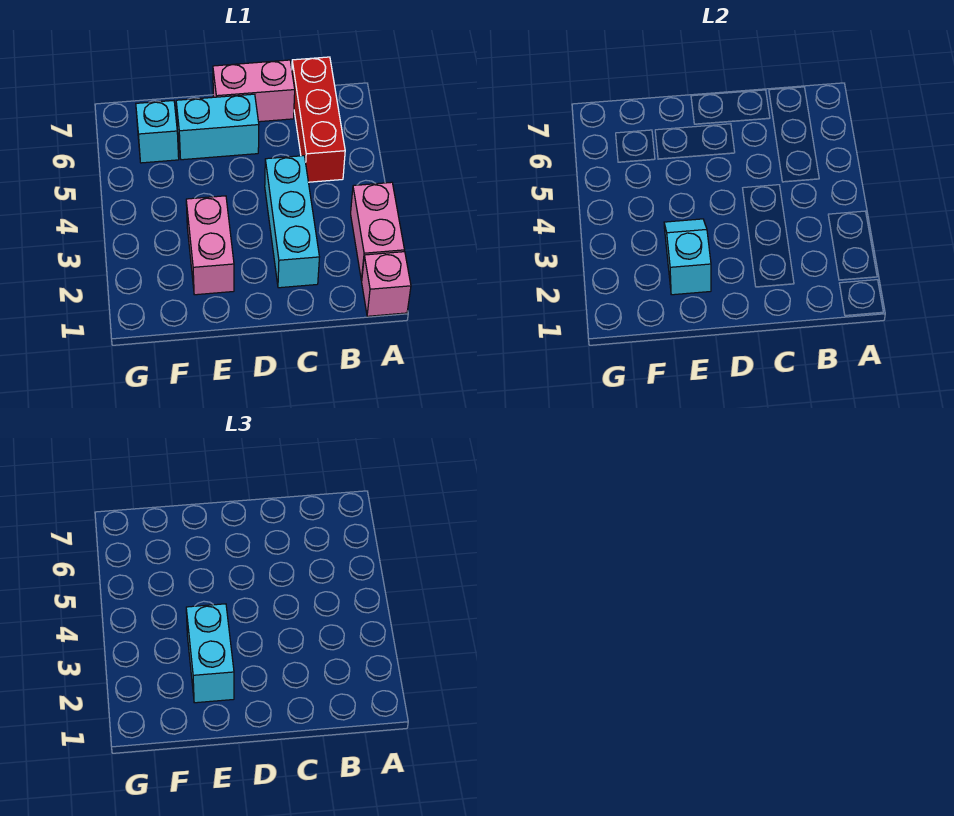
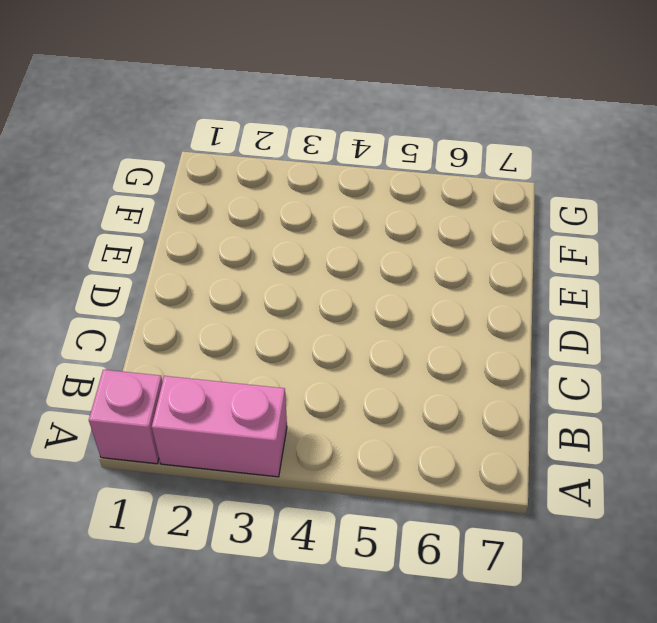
none -> red 1x3 brick [292,57,345,182]
none -> cyan 1x3 brick [265,156,319,288]

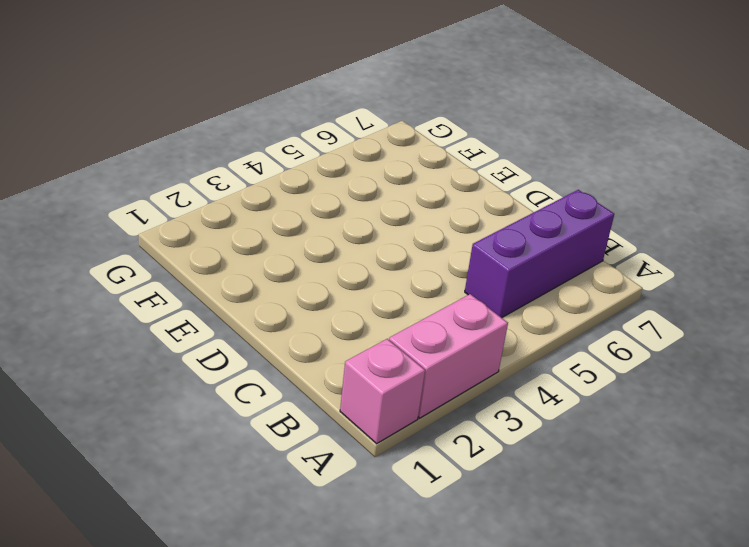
purple 1x3 brick [465,190,614,318] -> red 1x3 brick [292,57,345,182]
none -> cyan 1x3 brick [265,156,319,288]
none -> pink 1x2 brick [213,60,295,122]

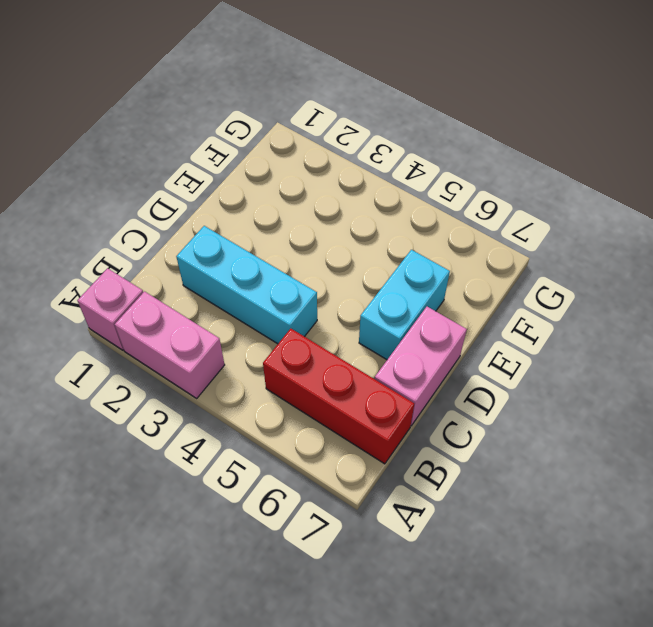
none -> pink 1x2 brick [186,196,234,295]
none -> cyan 1x1 brick [136,101,179,163]

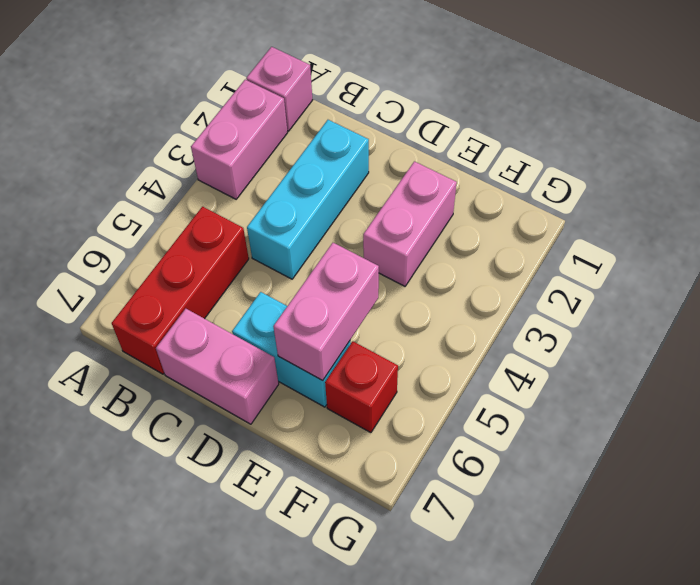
pink 1x2 brick [273,243,379,380] -> none
red 1x1 brick [325,342,398,433] -> cyan 1x1 brick [136,101,179,163]
none -> cyan 1x2 slope [664,219,711,295]
none -> cyan 1x2 brick [186,604,234,703]

